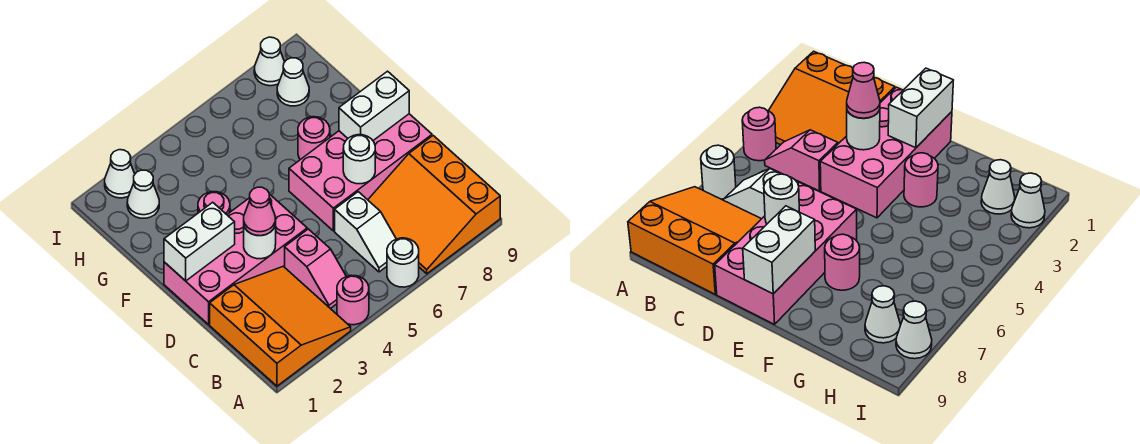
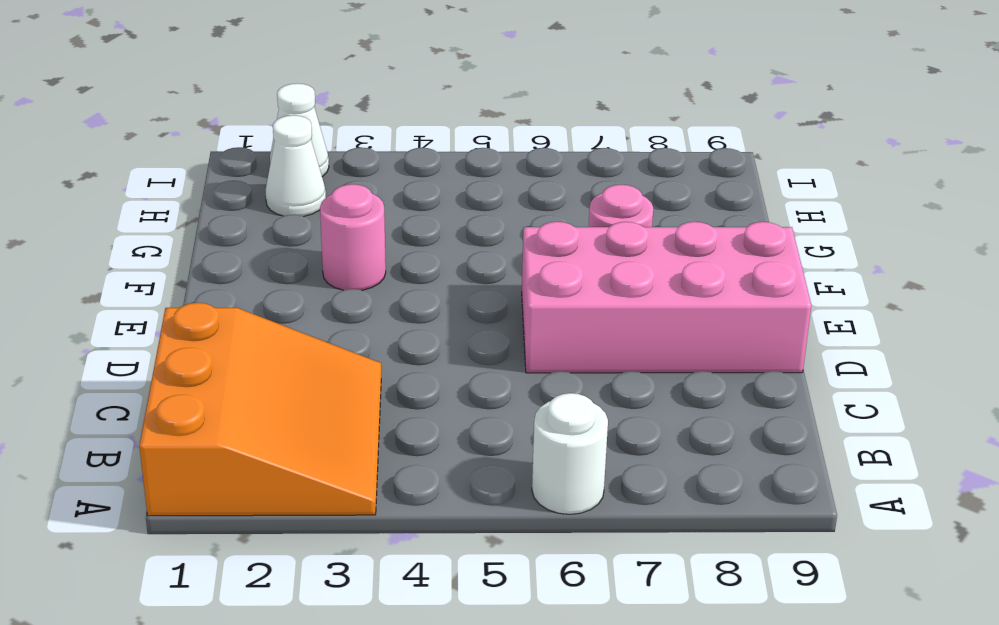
none -> pink 1x1 round brick [337,275,369,325]
none -> orange 3x3 slope [368,136,500,274]
none -> pink 1x2 slope [285,229,346,309]

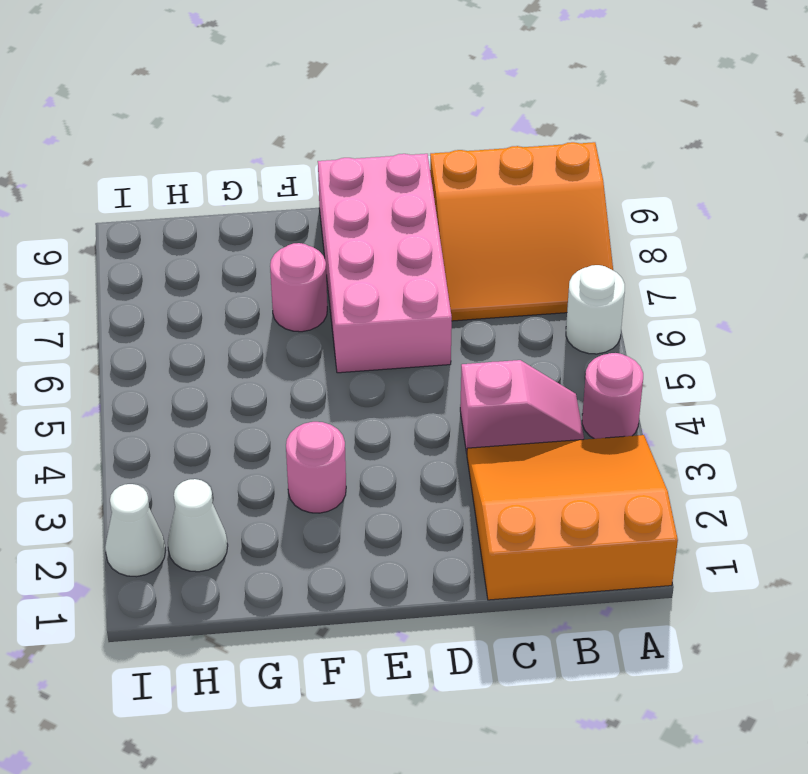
none -> white 1x2 slope [335,192,396,272]
none -> pink 2x4 brick [164,194,307,324]
none -> white 1x1 cone [277,58,309,106]

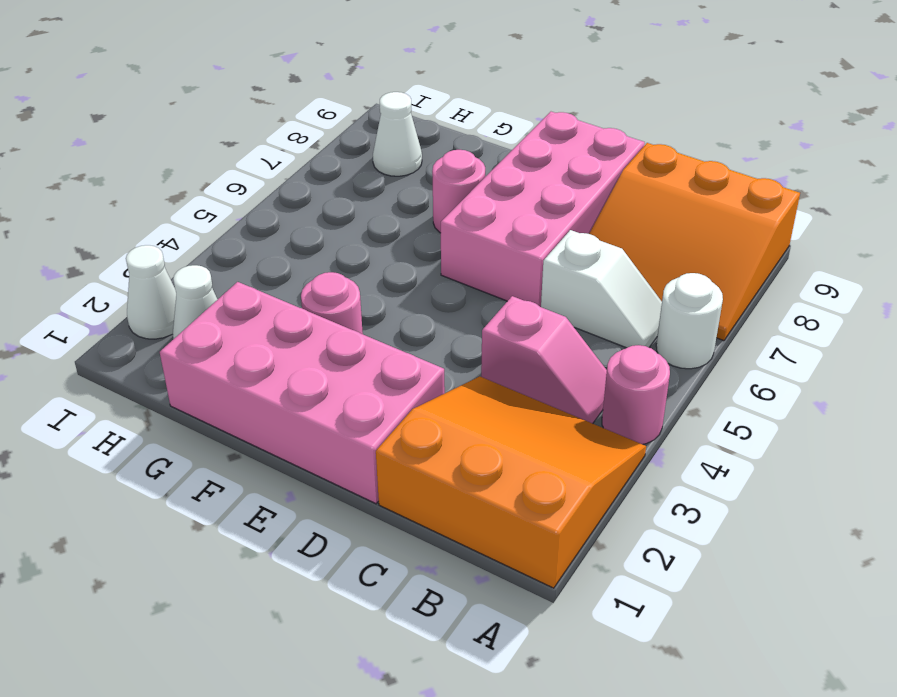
pink 2x4 brick [160,282,445,504] -> pink 2x4 brick turned to [164,194,307,324]
none -> white 1x1 cone [254,37,284,86]
none -> white 1x1 round brick [244,222,276,259]
none -> white 1x1 round brick [343,135,375,184]

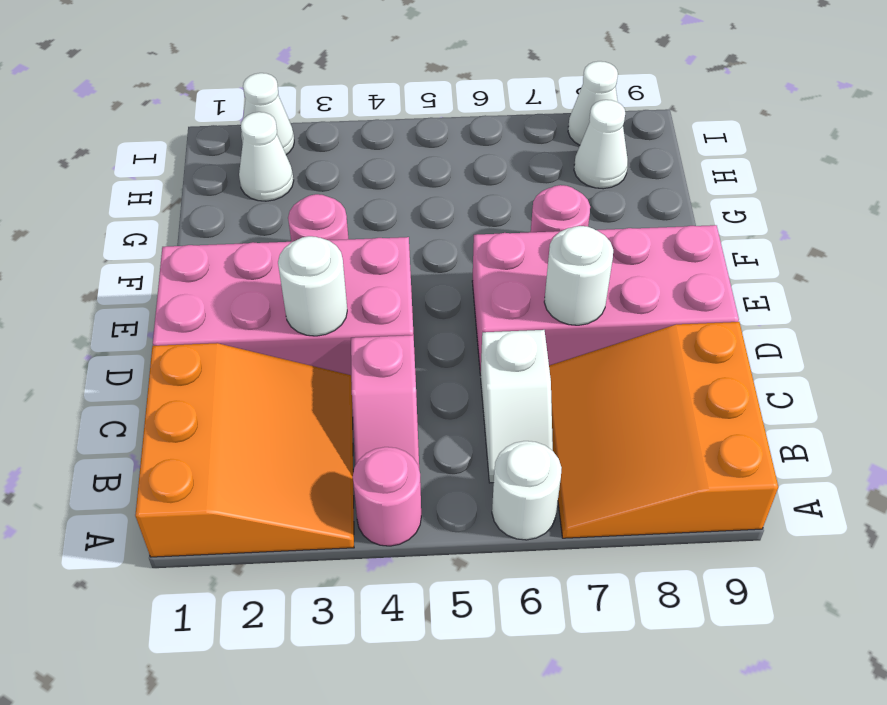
none -> white 1x2 brick [164,202,235,281]
none -> white 1x2 brick [339,71,409,140]
none -> pink 1x1 cone [244,187,276,236]

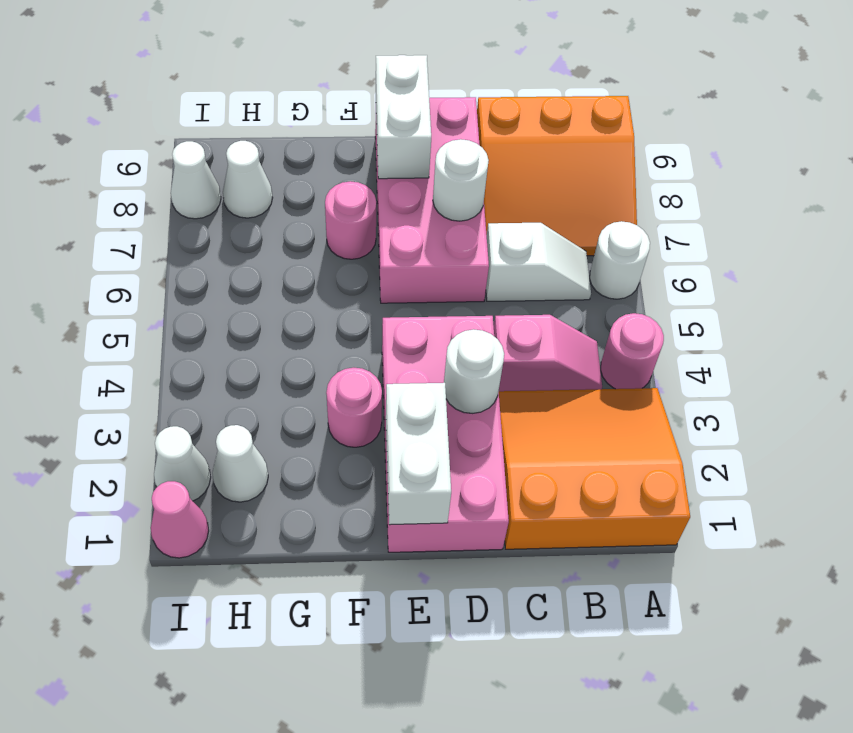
pink 1x1 cone [151,481,209,558] -> pink 1x1 cone moved to [244,187,276,236]

